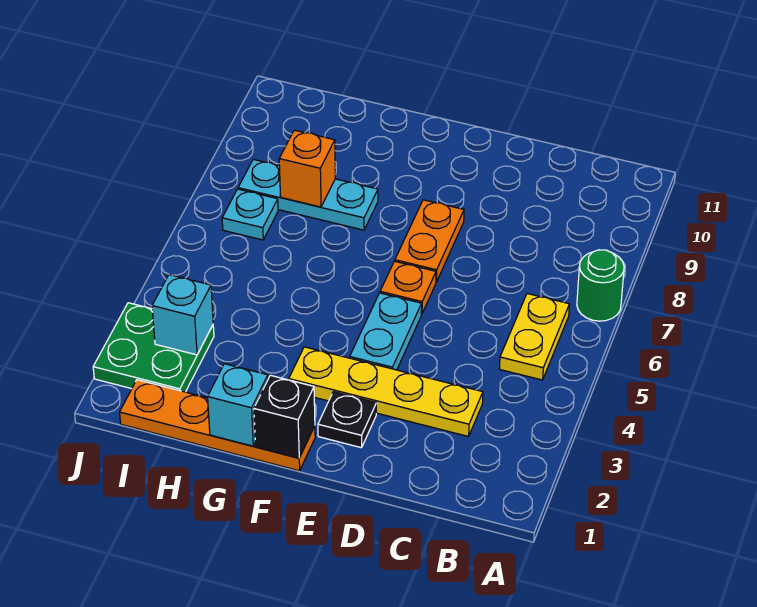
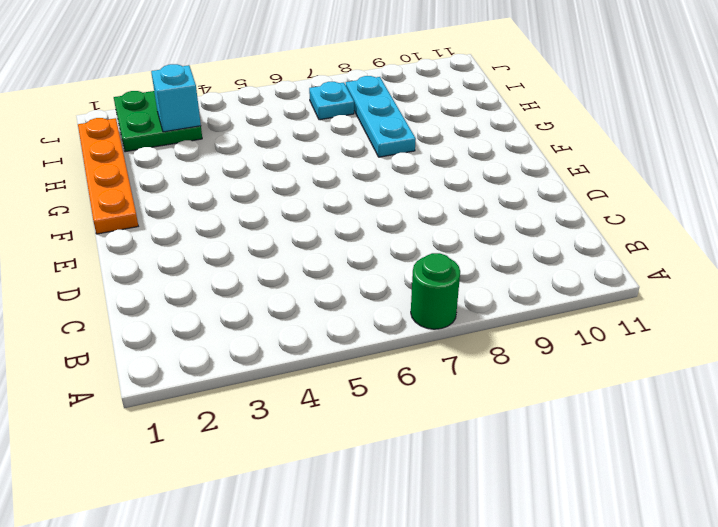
none -> yellow 1x2 plate [500,294,569,380]
none -> yellow 1x4 plate [289,347,483,436]
none -> black 1x1 plate [318,392,376,448]

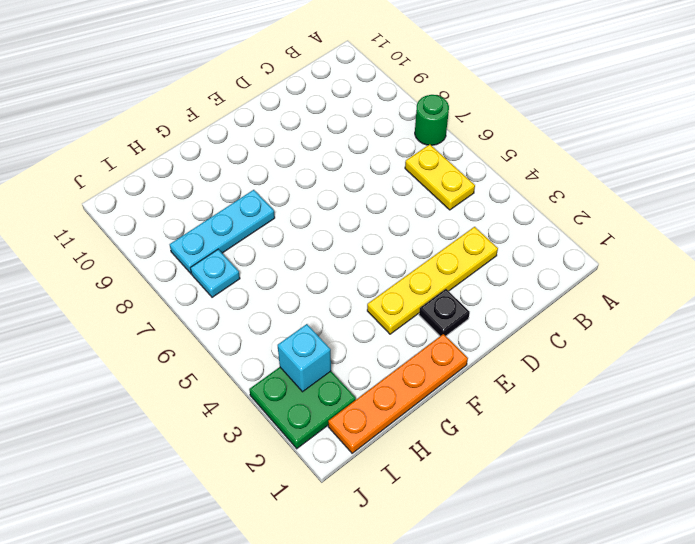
none -> cyan 1x2 plate [350,293,422,370]
none -> orange 1x1 plate [380,261,436,314]
none -> orange 1x2 plate [395,200,464,282]

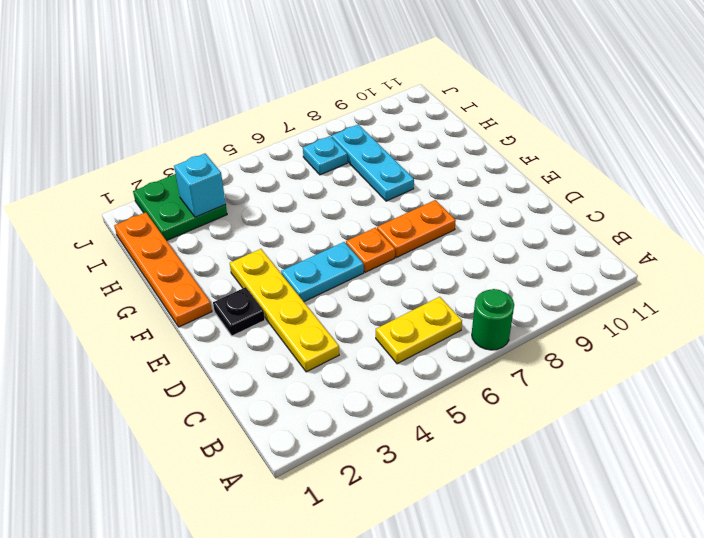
none -> black 1x1 brick [254,375,315,458]
none -> cyan 1x1 brick [208,364,268,446]
none -> orange 1x1 brick [279,130,335,207]

